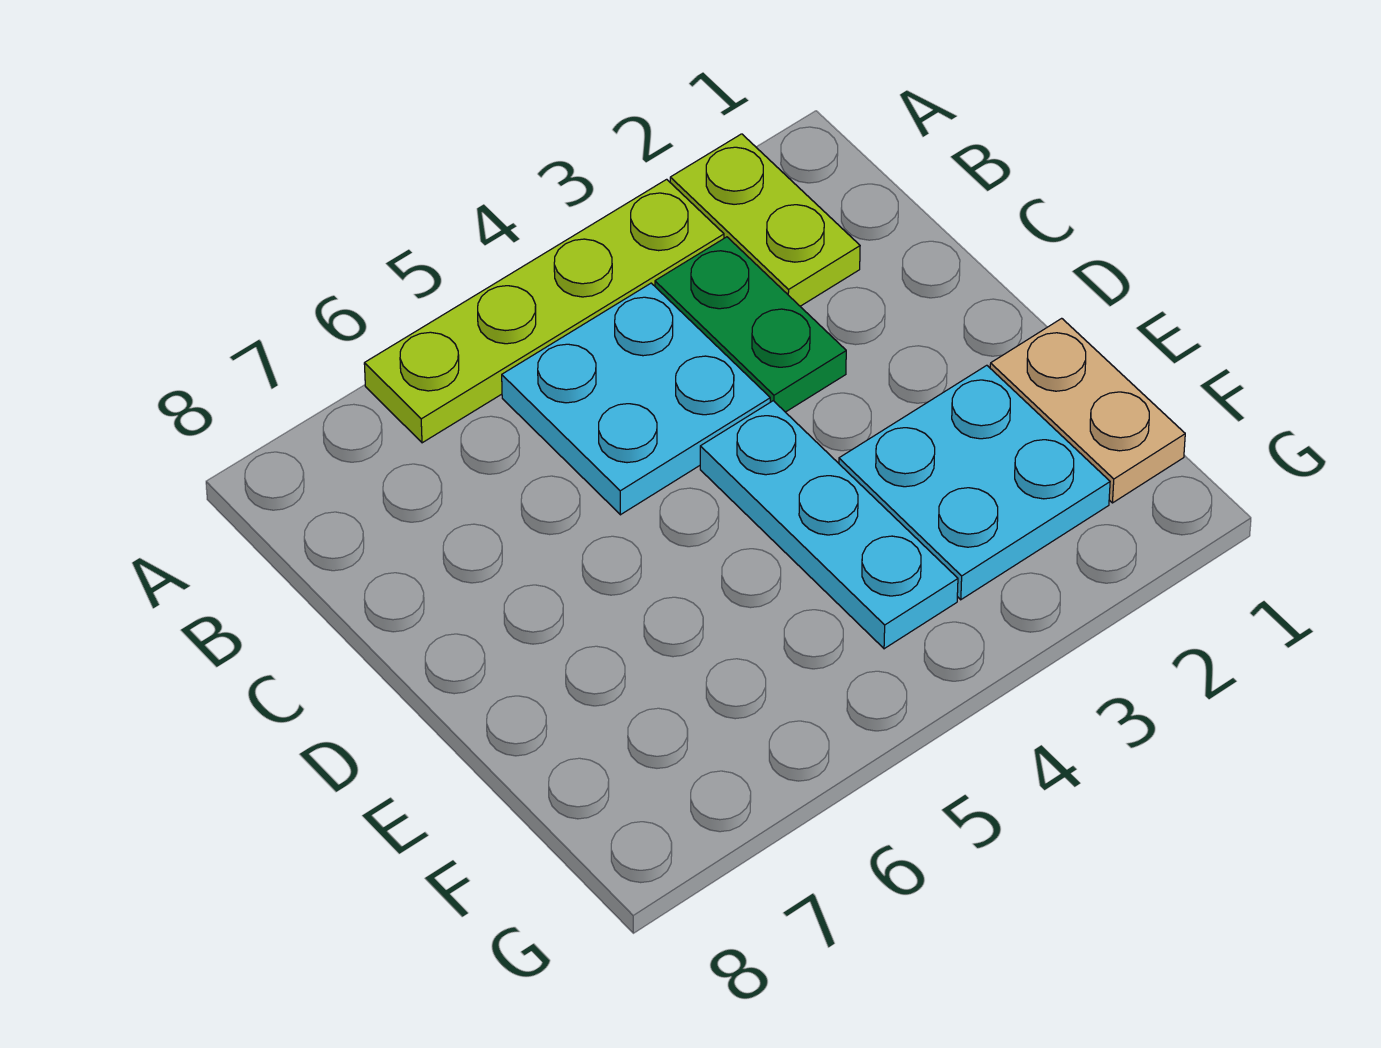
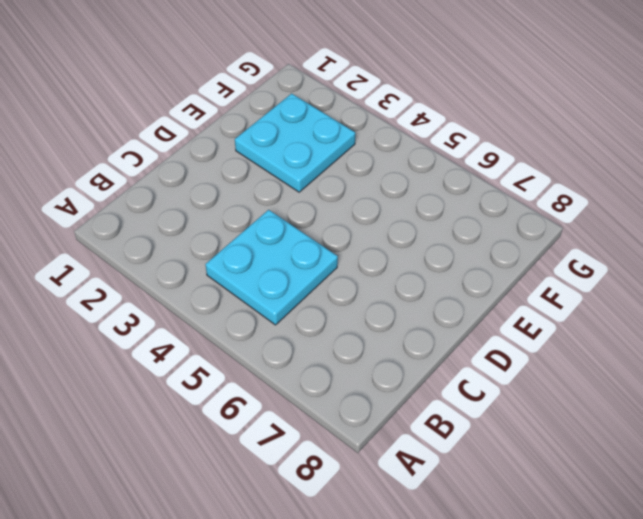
none -> lime 1x2 plate [670,134,860,306]
none -> lime 1x4 plate [364,179,724,443]

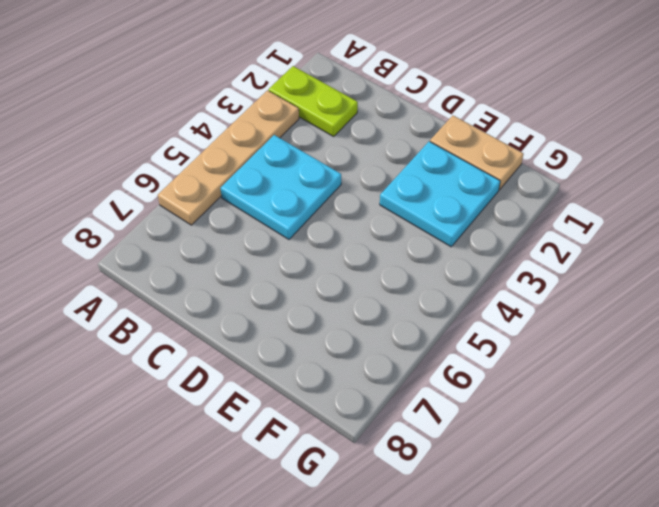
tan 1x4 plate [158,90,299,225] -> lime 1x4 plate [364,179,724,443]
none -> green 1x2 plate [655,237,846,412]
none -> cyan 1x3 plate [700,401,958,649]

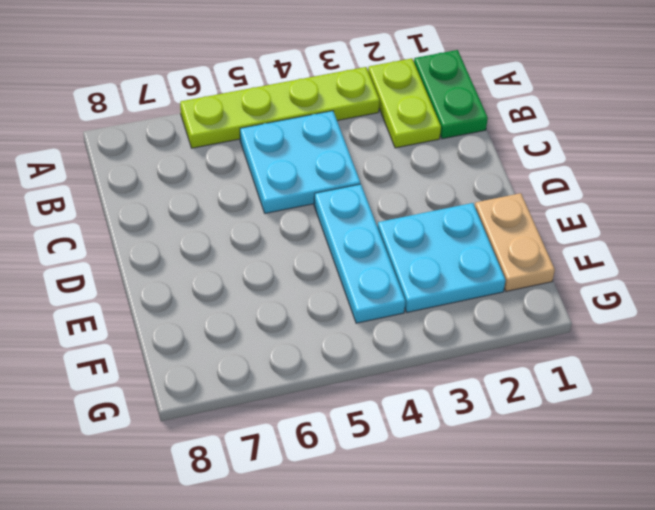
green 1x2 plate [414,50,488,139] -> green 1x2 plate moved to [655,237,846,412]

